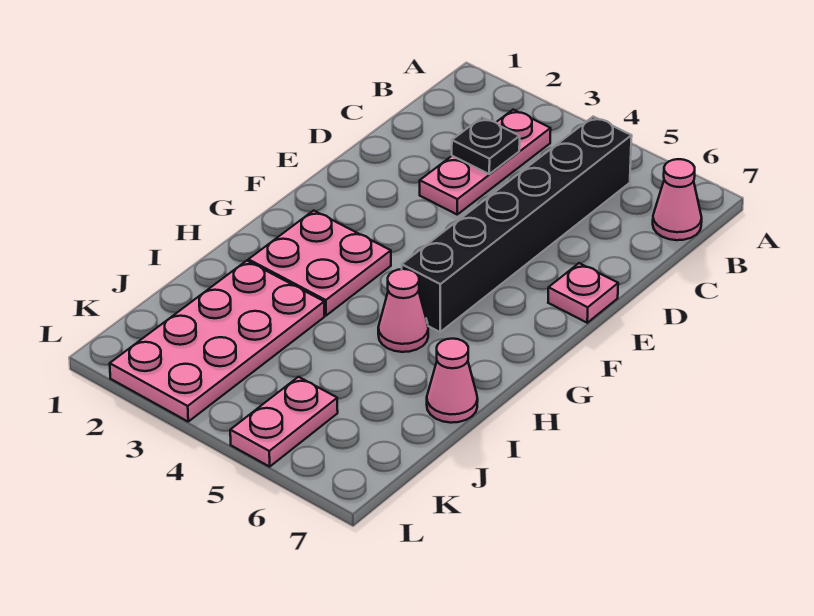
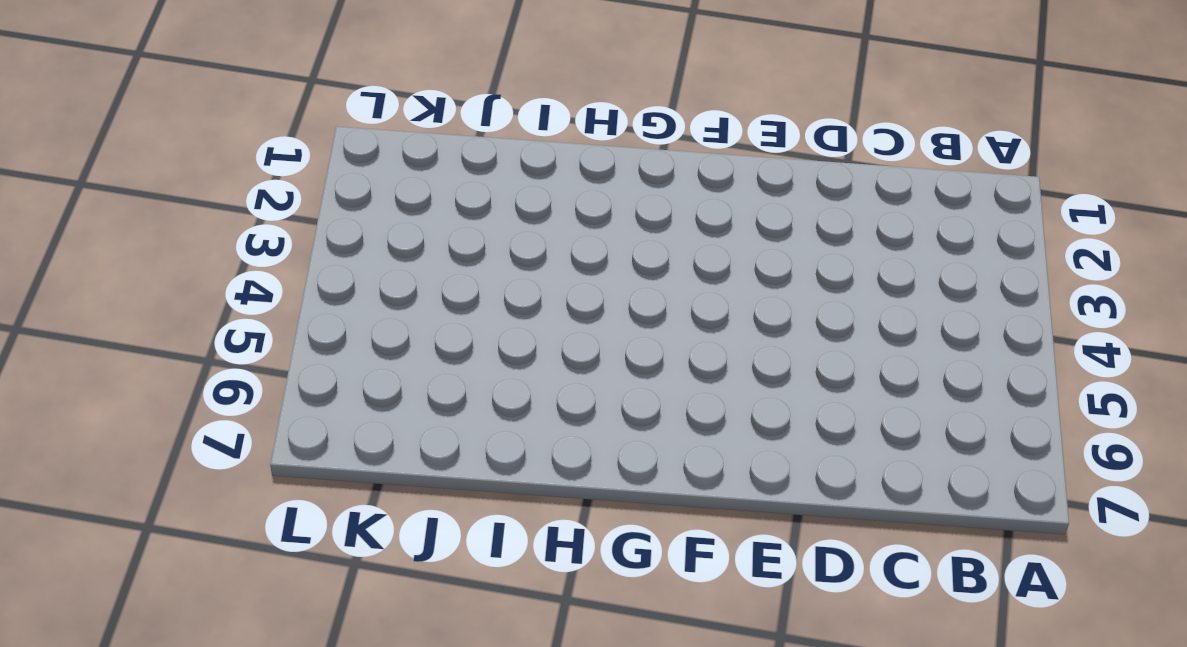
none -> pink 1x3 plate [420,110,551,214]
none -> black 1x6 brick [402,117,632,332]

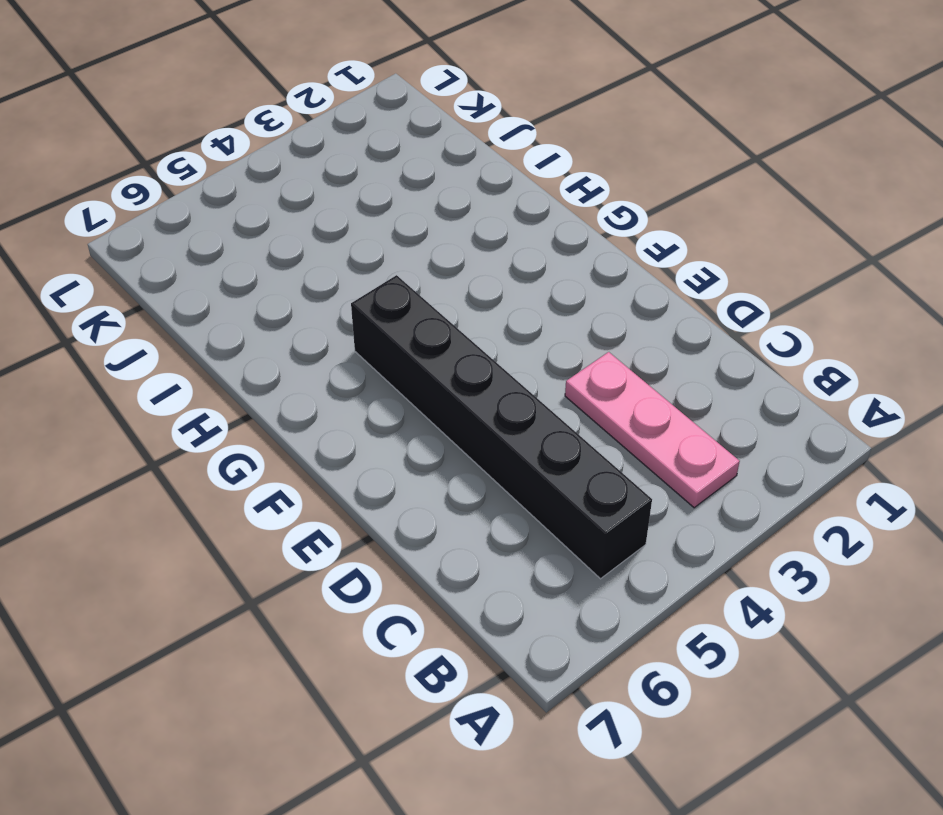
none -> pink 1x1 cone [653,159,702,240]
none -> pink 1x1 plate [548,263,618,323]

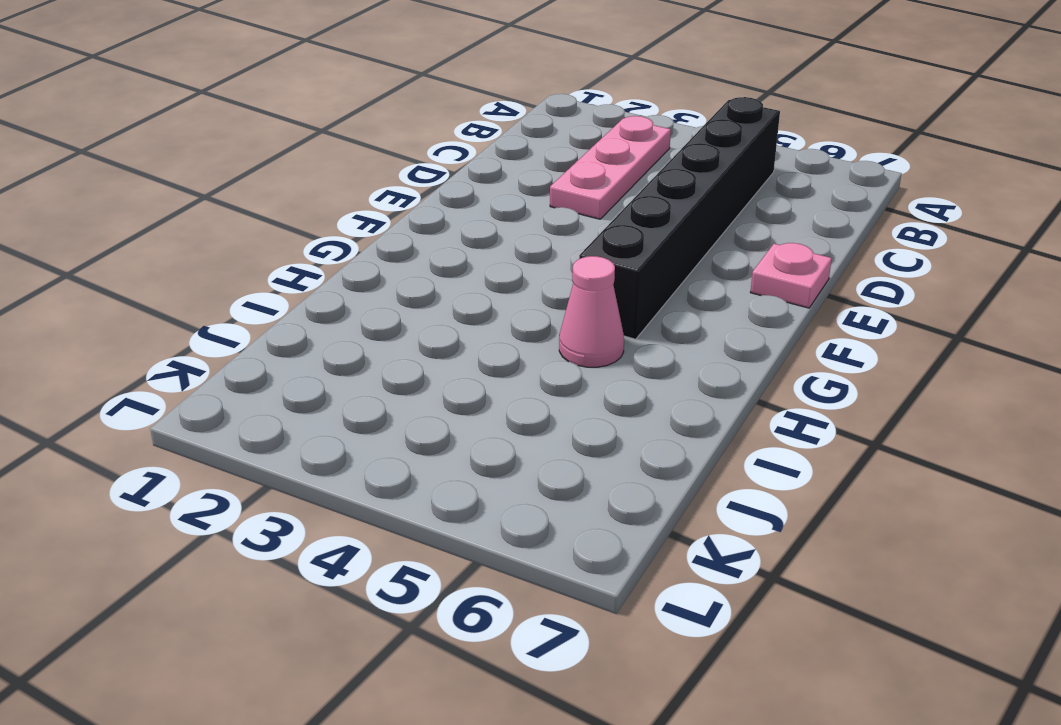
none -> pink 1x1 cone [653,159,702,240]
none -> pink 2x2 plate [248,211,391,316]

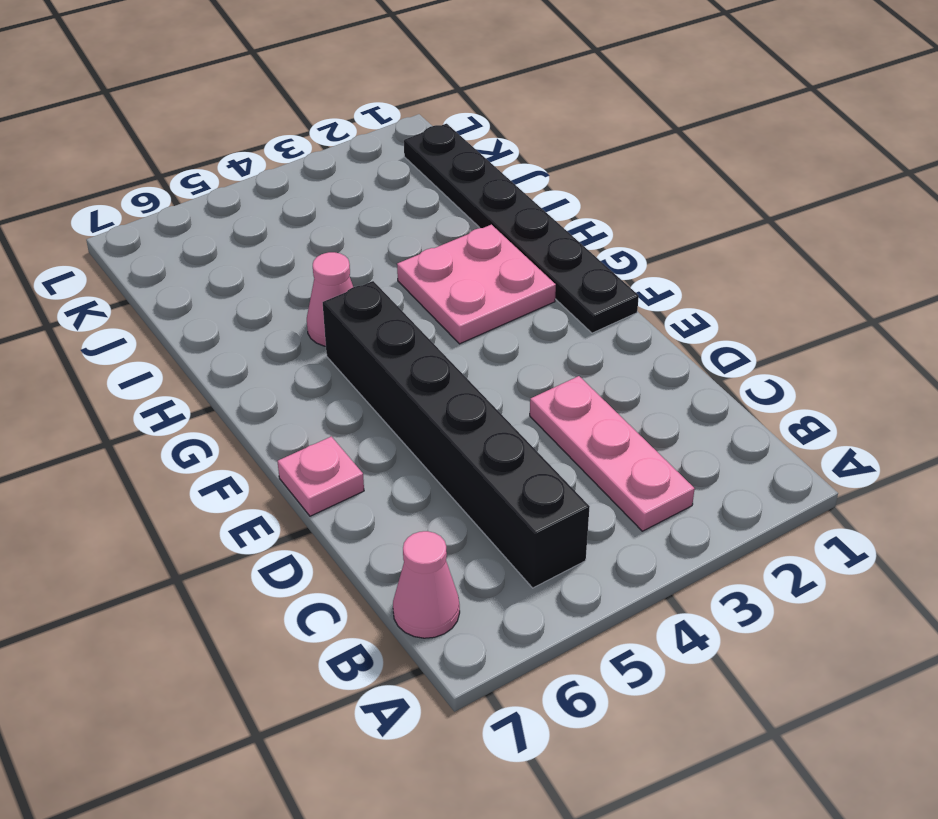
black 1x6 plate [404,124,639,333] -> none
none -> pink 2x4 plate [110,261,324,421]
none -> pink 1x1 cone [427,339,478,423]

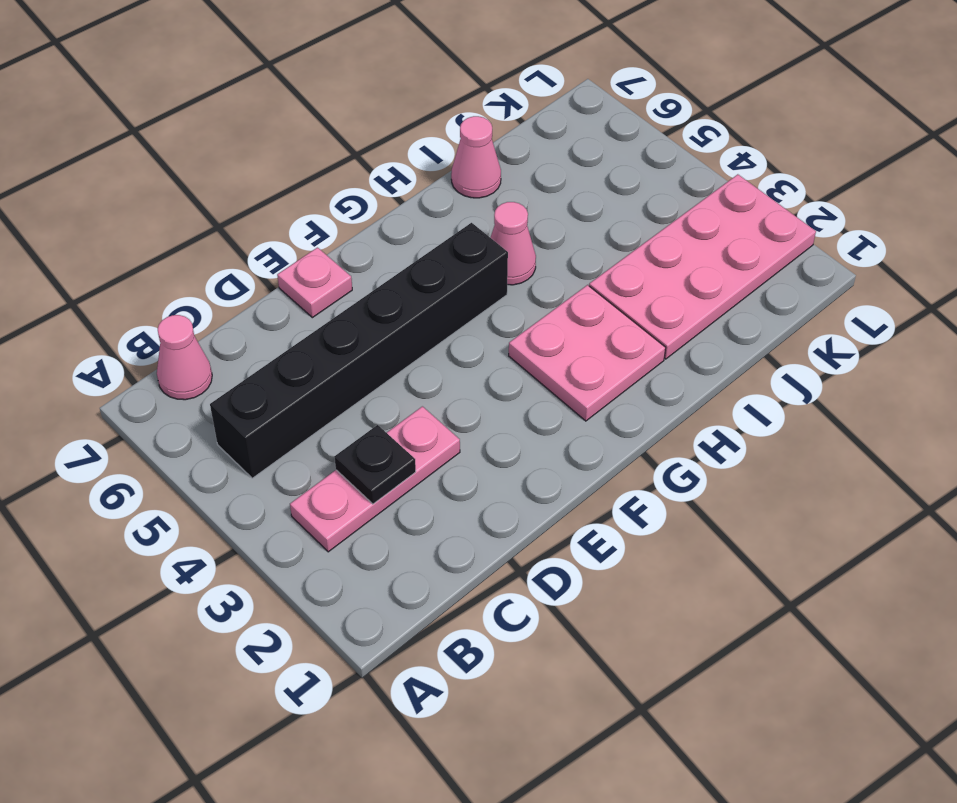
none -> pink 1x2 plate [230,377,338,467]

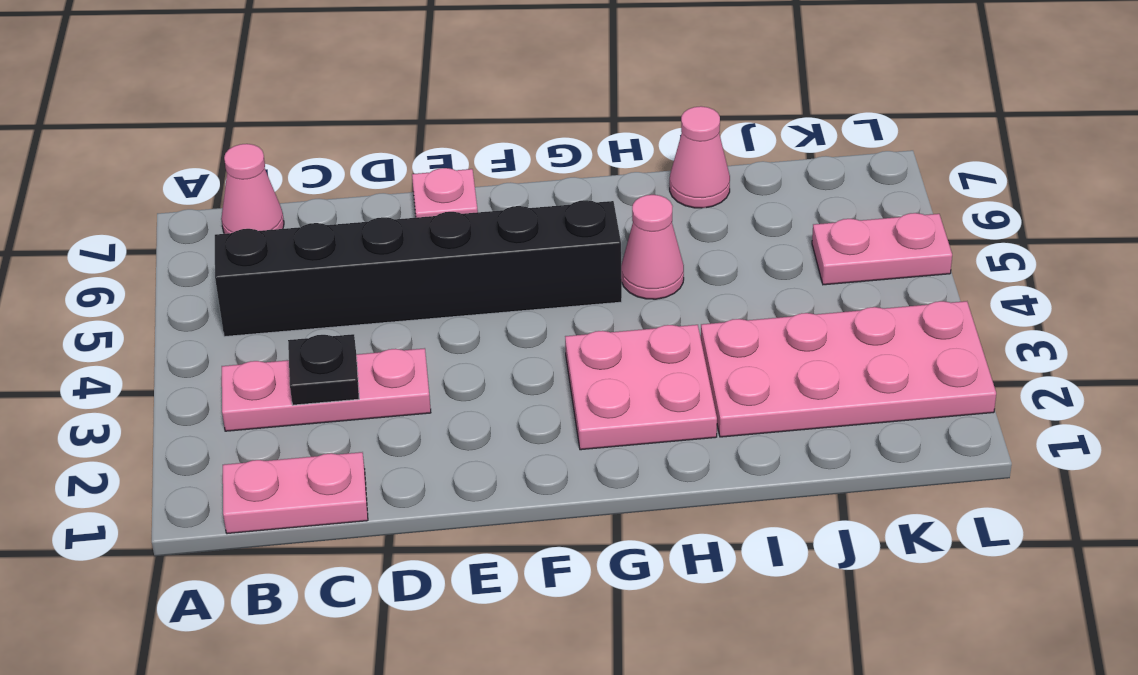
pink 1x2 plate [223,452,368,534] -> none

